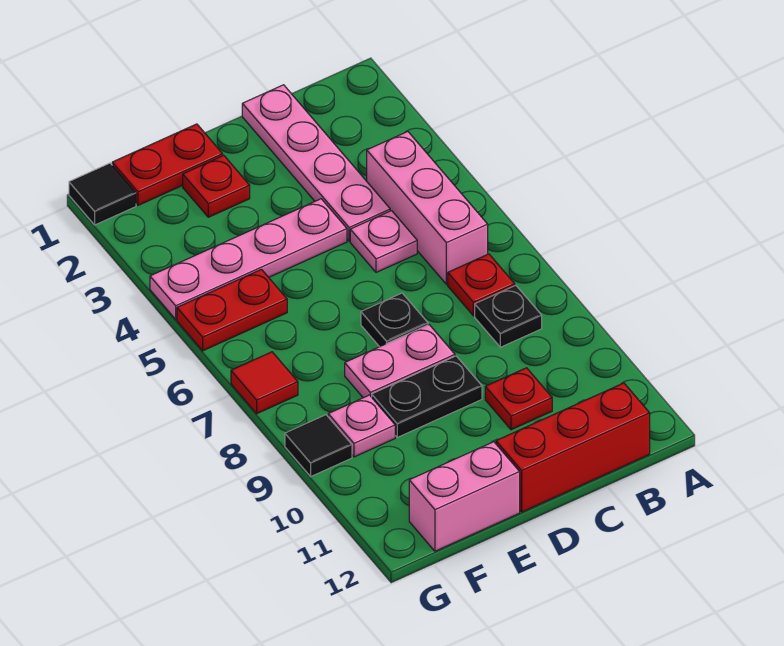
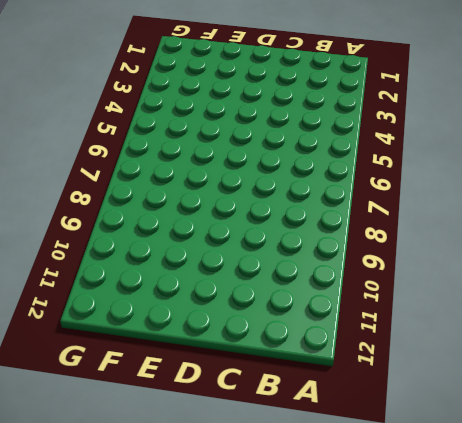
none -> pink 1x3 brick [367,132,488,284]
none -> red 1x1 plate [448,254,515,316]
none -> black 1x1 plate [475,285,542,347]

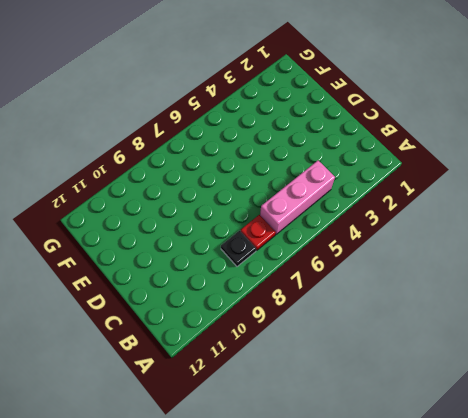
none -> red 1x3 brick [496,383,650,512]
none -> pink 1x4 plate [242,85,390,241]
none -> pink 1x1 plate [350,211,417,272]

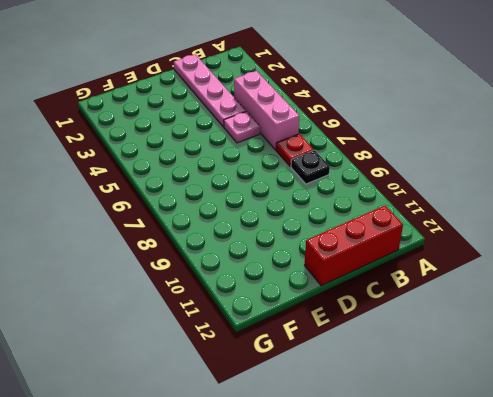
none -> red 1x1 plate [485,368,552,430]
none -> pink 1x4 plate [150,199,347,319]
none -> black 1x1 plate [361,293,428,347]

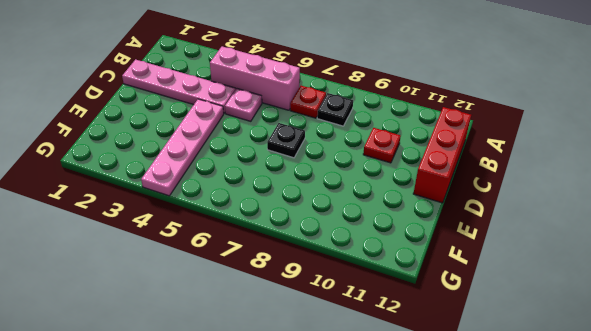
none -> pink 1x2 plate [345,325,455,398]
none -> black 1x2 plate [372,356,482,437]
none -> red 1x2 plate [112,124,223,205]

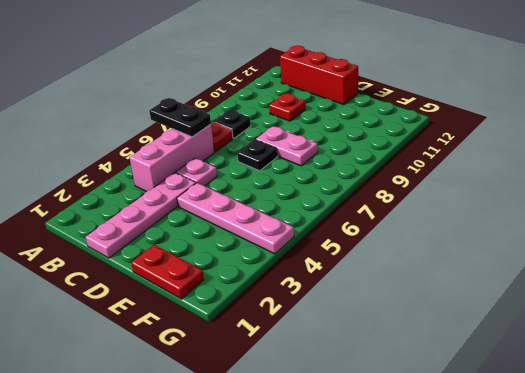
black 1x2 plate [149,98,211,137] -> black 1x2 plate moved to [372,356,482,437]
none -> red 1x1 plate [183,155,250,217]
none -> pink 1x2 brick [409,442,520,551]
none -> red 1x2 plate [177,269,287,351]

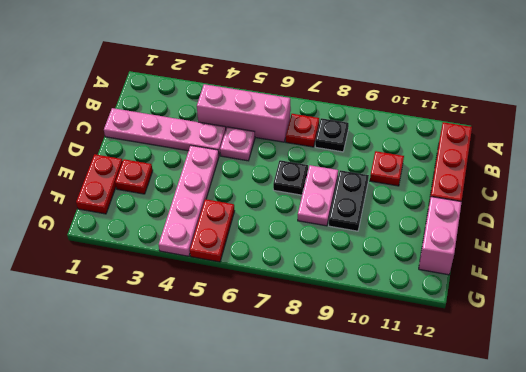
none -> pink 1x1 plate [328,395,395,457]
none -> black 1x1 tile [69,163,136,225]
none -> red 1x1 tile [231,352,298,413]

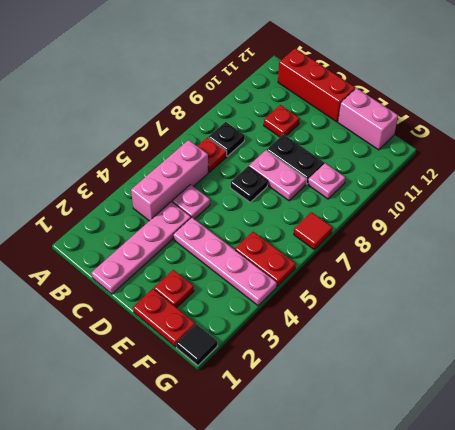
none -> black 1x1 tile [285,415,352,476]

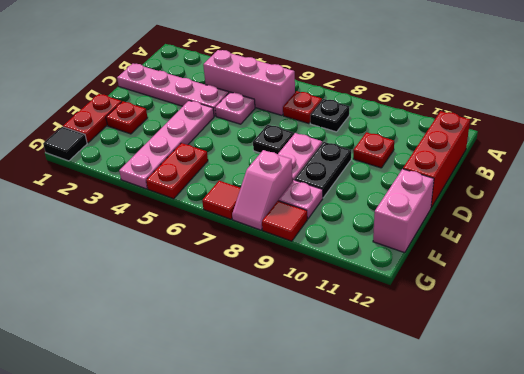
pink 1x2 slope [232,150,292,230] -> none
red 1x1 tile [262,201,307,241] -> black 1x1 tile [285,415,352,476]

